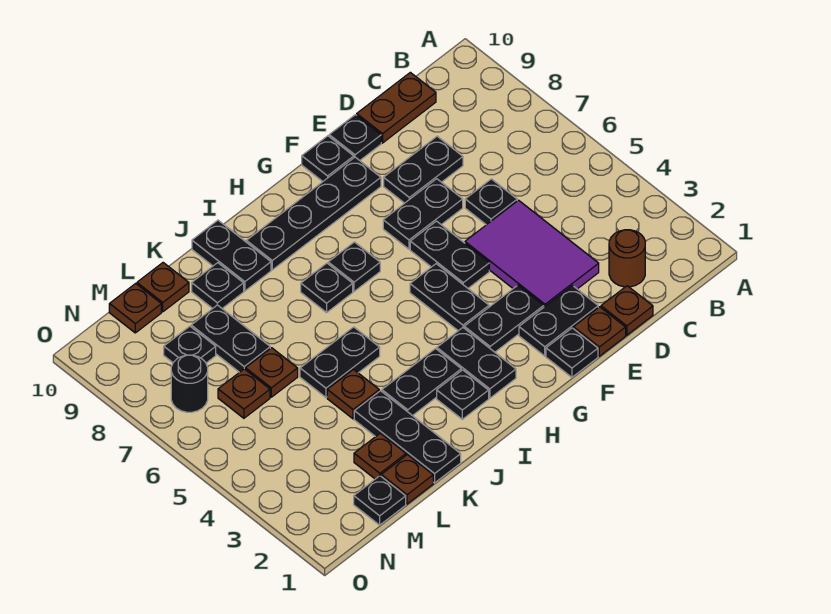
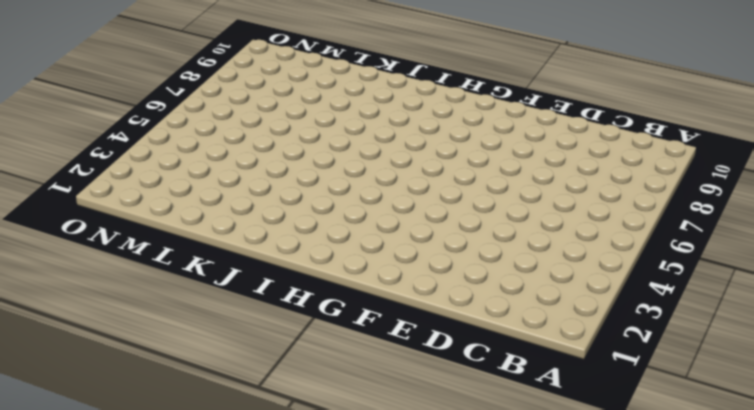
none -> brown 1x1 round brick [609,230,645,287]
none -> brown 1x2 plate [357,72,436,143]
none -> brown 1x1 plate [601,286,653,335]
none -> purple 2x3 tile [465,200,599,307]

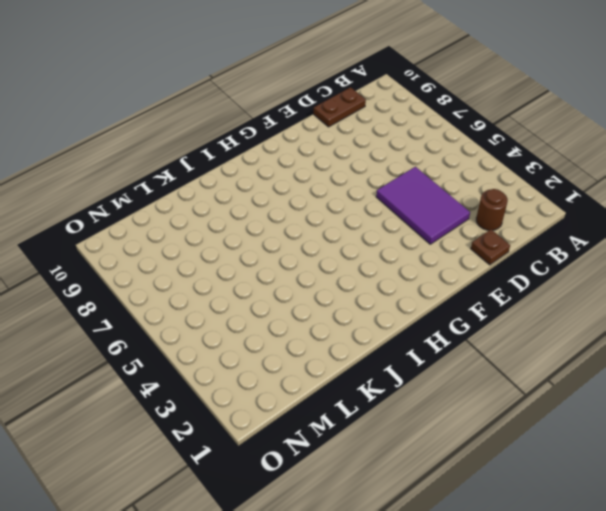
none -> black 1x1 plate [465,179,517,225]
none -> black 1x2 plate [384,136,463,203]
none -> brown 1x1 plate [574,307,626,356]
none -> black 1x2 plate [519,286,598,356]

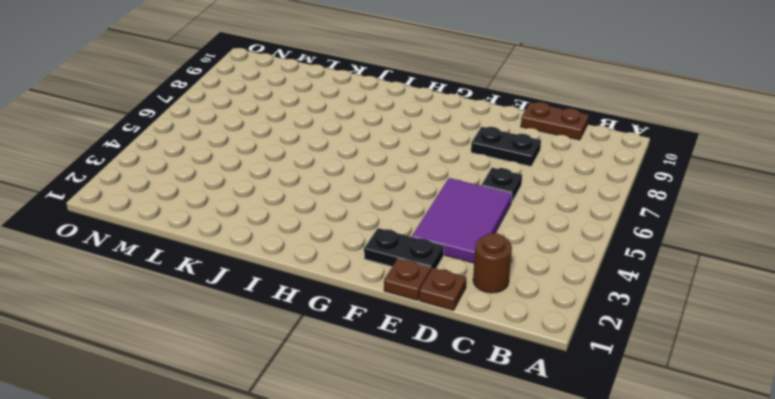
none -> black 1x2 plate [383,179,463,249]
none -> black 1x1 plate [329,115,381,160]
none -> black 1x1 plate [546,328,598,377]
none -> black 1x2 plate [464,285,544,352]

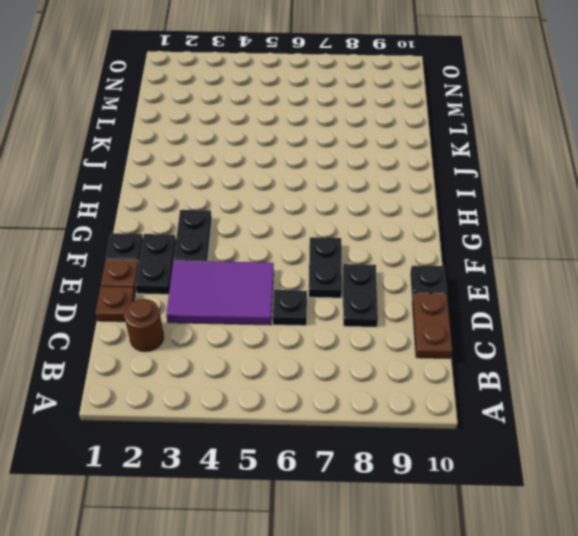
none -> black 1x2 plate [410,221,489,288]
none -> black 1x4 plate [246,157,381,270]
none -> black 1x1 plate [302,136,354,181]
none -> black 1x2 plate [410,264,489,331]

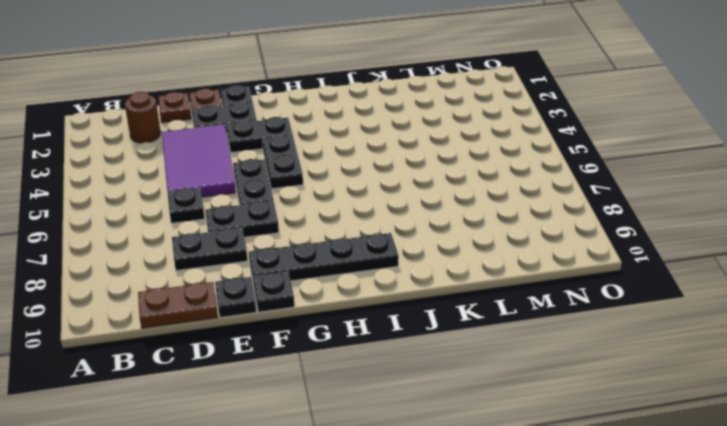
none -> black 1x2 plate [437,328,516,398]
none -> black 1x1 plate [328,242,380,291]
none -> black 1x1 plate [437,370,489,419]
none -> black 1x2 plate [382,349,461,416]

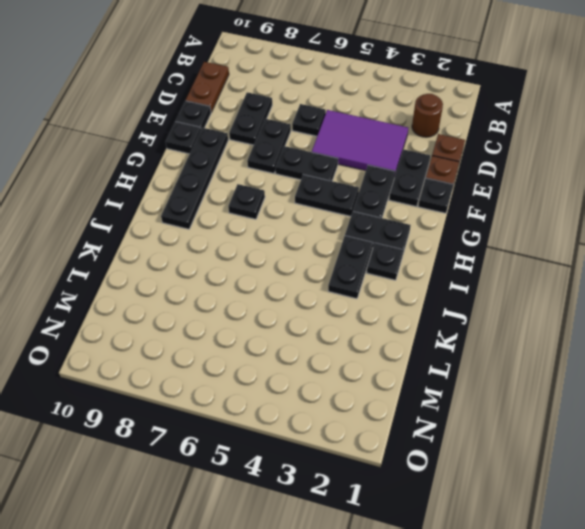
none -> black 1x1 plate [301,263,353,312]
none -> black 1x2 plate [300,327,380,397]
none -> black 1x2 plate [192,220,271,291]
none -> black 1x3 plate [354,391,461,483]

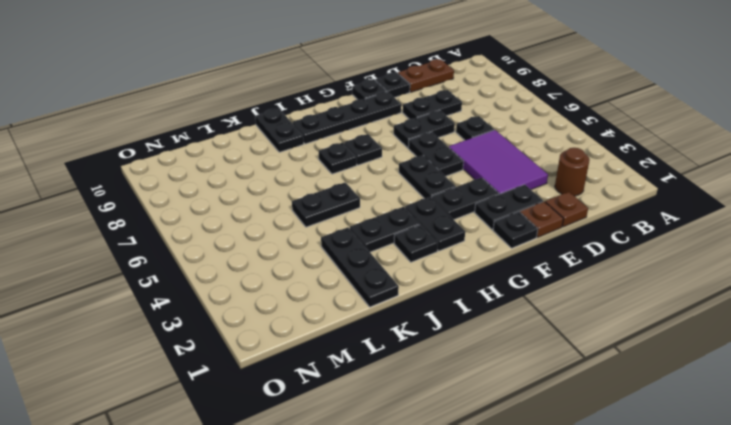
none -> brown 1x1 plate [327,369,379,419]
none -> black 1x1 plate [192,263,244,308]
none -> brown 1x1 plate [381,455,433,504]
none -> brown 1x1 plate [354,433,406,479]

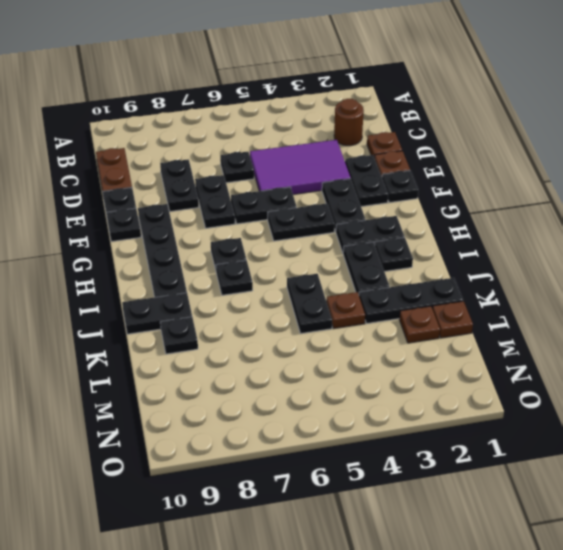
none -> brown 1x1 plate [246,348,298,397]
none -> black 1x2 plate [191,305,270,372]
none -> brown 1x1 plate [137,263,189,312]
none -> black 1x1 plate [354,476,406,525]

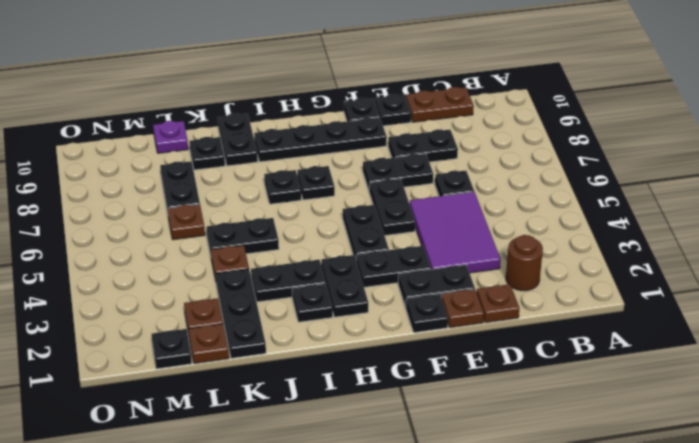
purple 1x1 plate [153,121,188,153] -> brown 1x1 plate [137,263,189,312]
none -> brown 1x1 plate [218,369,270,418]
none -> black 1x1 plate [164,326,216,363]
none -> brown 1x1 plate [109,284,161,333]
none -> black 1x1 round brick [171,355,208,412]

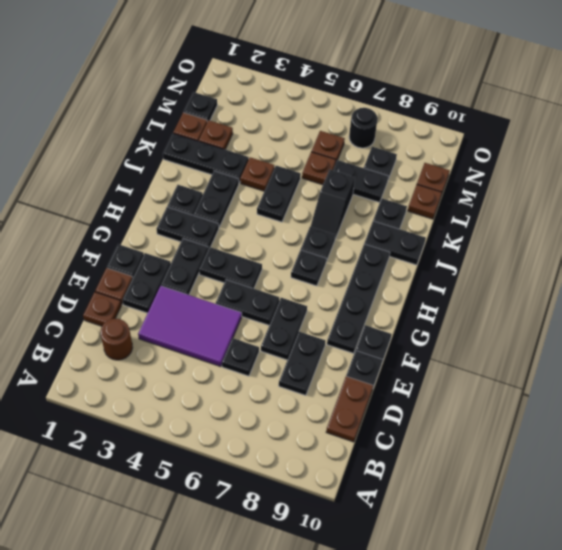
black 1x2 slope [311,170,355,238] -> none

